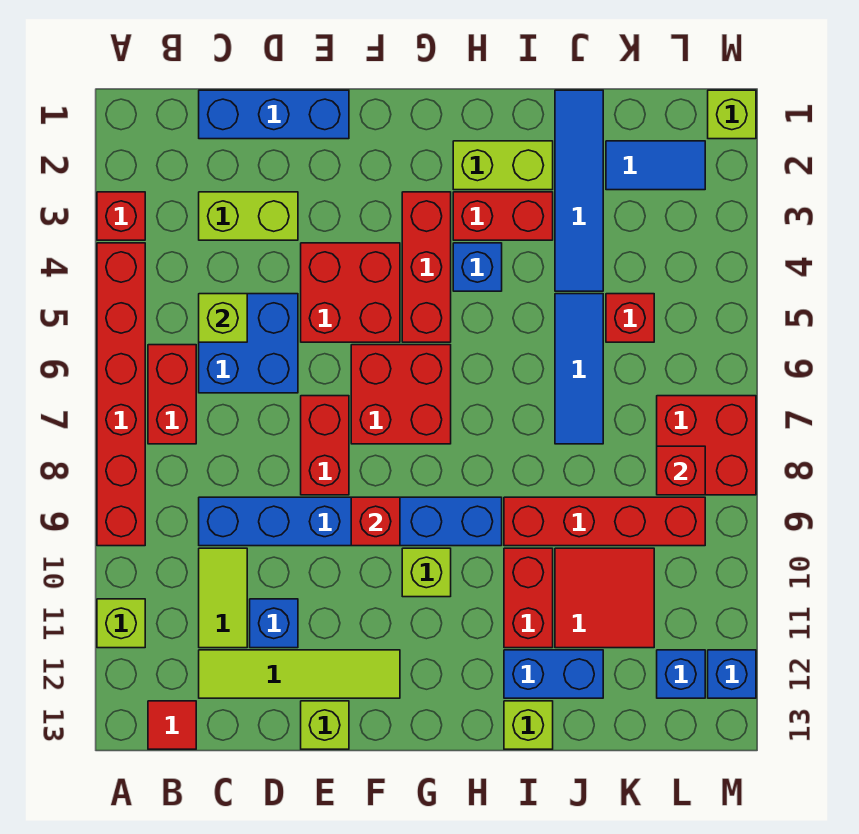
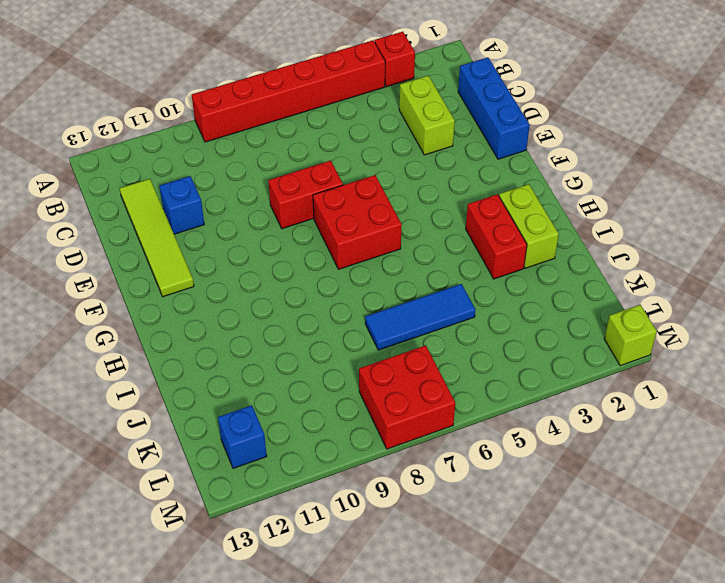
none -> lime 1x1 brick [97,599,145,648]
none -> red 1x2 brick [148,345,196,444]
none -> red 1x1 tile [148,701,196,749]
none -> blue 2x2 brick [199,294,298,393]

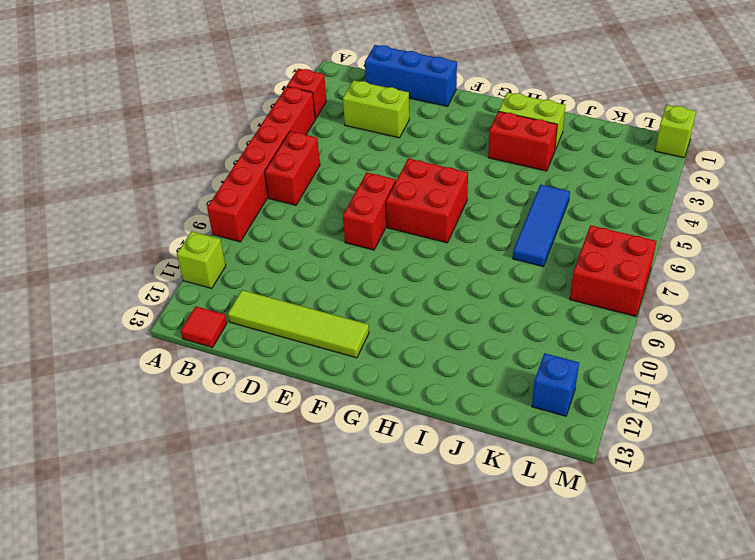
none -> blue 2x2 brick [199,294,298,393]
none -> blue 1x6 brick [199,497,502,546]
none -> lime 1x2 tile [199,548,247,648]
none -> blue 1x1 brick [250,599,298,648]

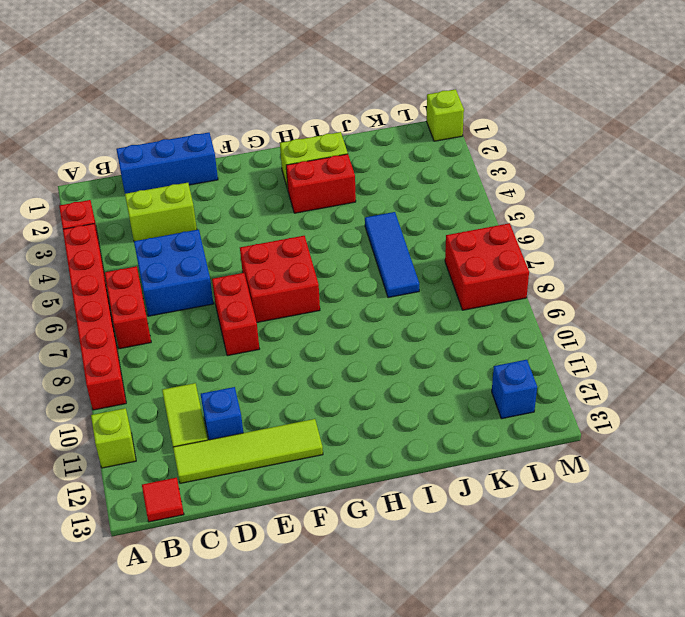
none -> blue 1x6 brick [199,497,502,546]
none -> red 2x2 brick [301,243,400,342]
none -> lime 1x1 brick [301,701,349,749]
none -> red 1x3 brick [402,192,451,342]

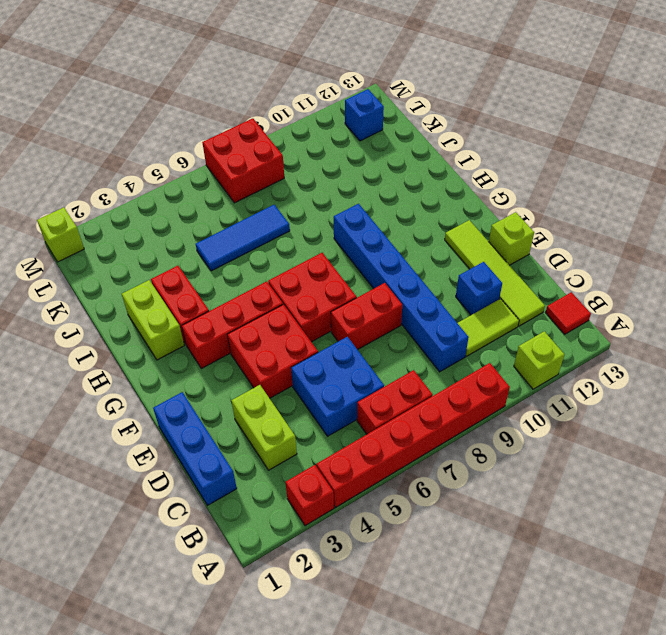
none -> lime 1x1 brick [402,548,451,597]
none -> blue 1x1 brick [453,243,502,291]
none -> red 1x4 brick [504,497,705,546]
none -> red 1x2 brick [504,548,553,648]

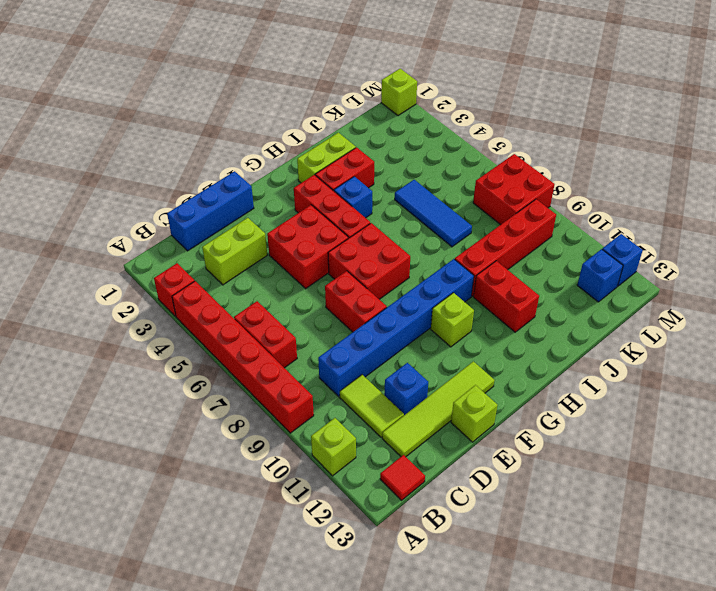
none -> blue 2x2 brick [199,294,298,393]
none -> blue 1x2 brick [504,650,603,698]
none -> lime 1x1 brick [504,701,553,749]
none -> blue 1x4 tile [555,90,603,291]

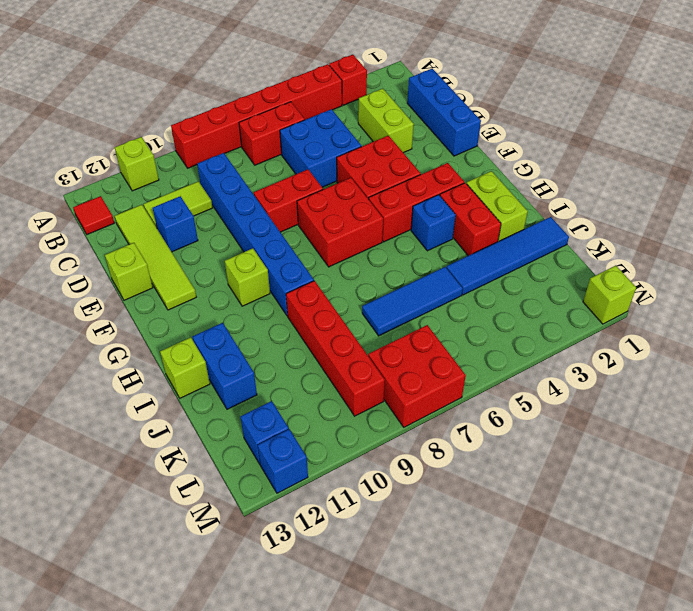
none -> red 1x2 brick [504,548,553,648]
none -> red 2x2 tile [555,548,654,648]
none -> blue 1x2 tile [606,141,705,190]
none -> red 1x1 brick [606,294,654,342]

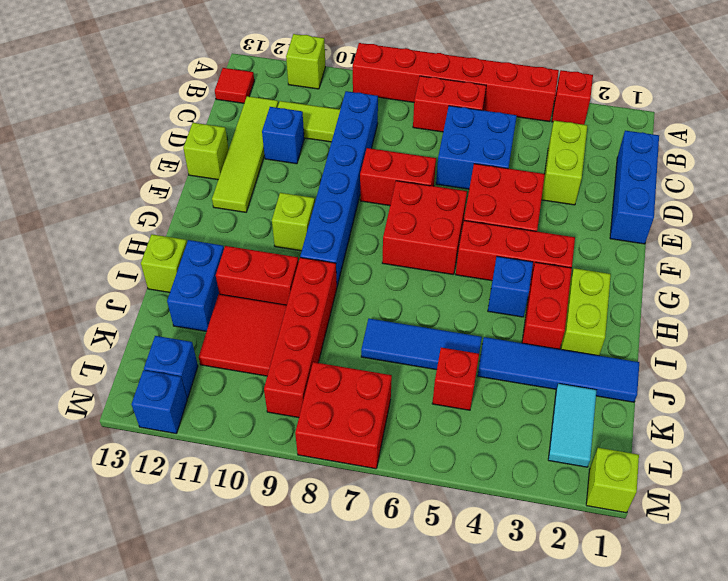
cyan 1x2 tile [548,384,597,467] -> blue 1x2 tile [606,141,705,190]
none -> lime 1x1 brick [199,294,247,342]
none -> red 1x1 brick [351,497,400,546]
none -> red 1x1 brick [657,446,705,495]

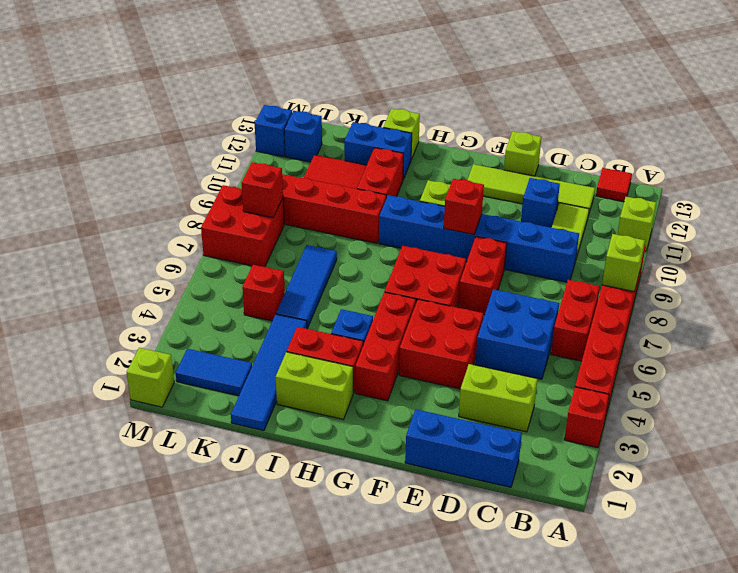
lime 1x1 brick [602,234,645,292] -> lime 1x1 brick moved to [199,294,247,342]

